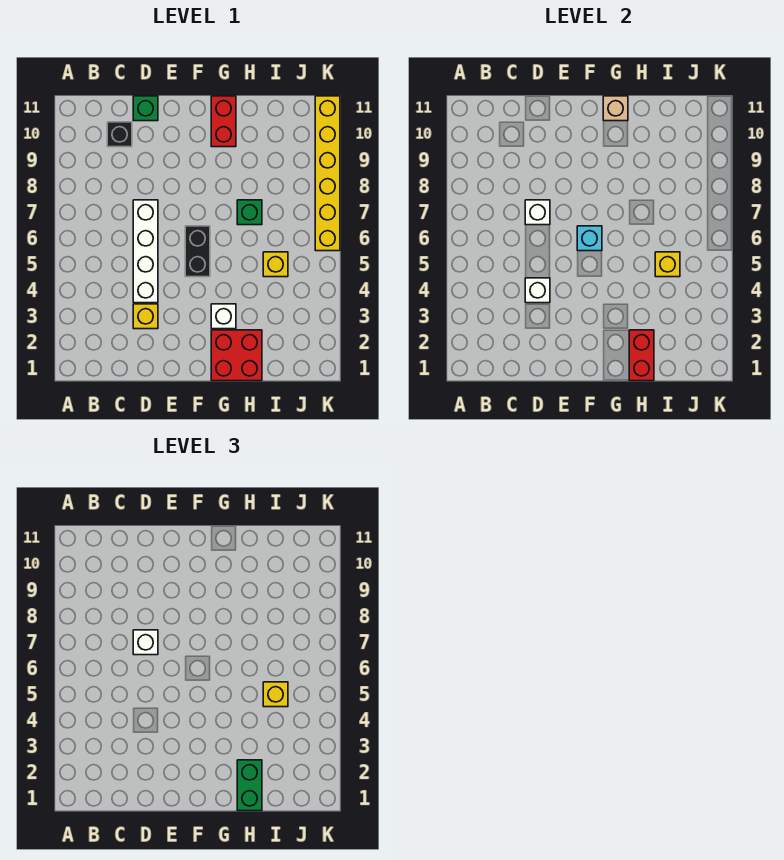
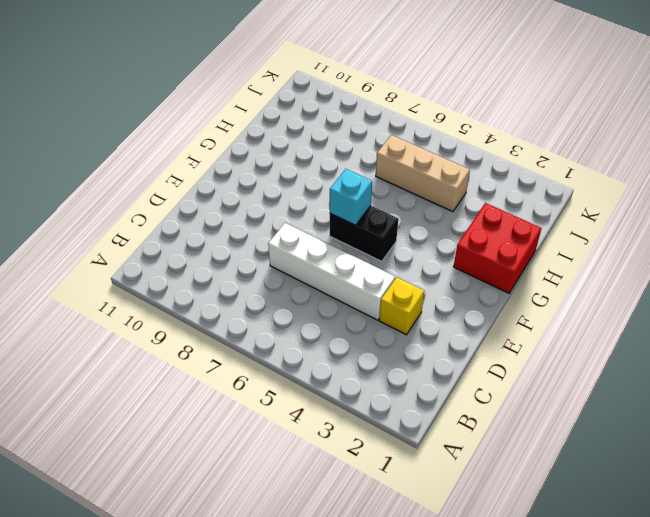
tan 1x3 brick [376,135,470,212] -> yellow 1x1 brick [263,252,288,277]
none -> black 1x1 brick [107,122,132,147]
none -> green 1x1 brick [133,96,158,121]
none -> white 1x1 brick [211,304,236,329]

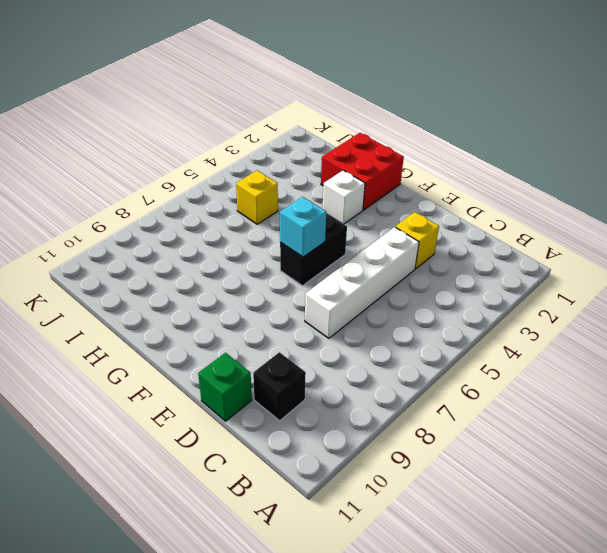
none -> red 1x2 brick [211,96,236,147]
none -> green 1x1 brick [237,200,262,225]
none -> yellow 1x6 brick [315,96,340,251]

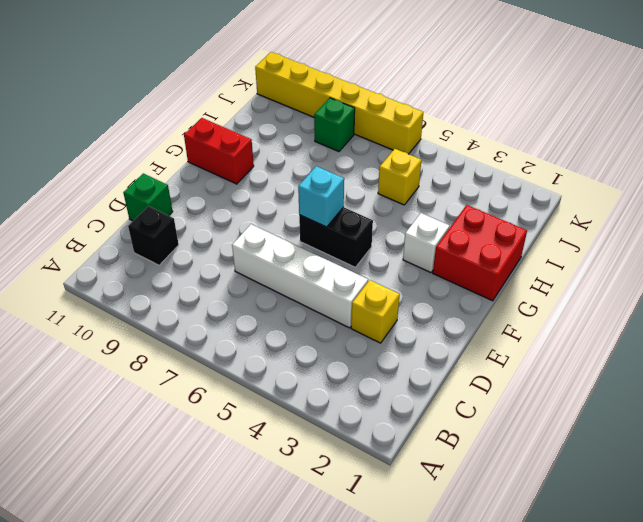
green 1x1 brick [314,98,355,152] -> green 1x1 brick moved to [237,200,262,225]
none -> white 1x1 brick [525,278,550,303]
none -> white 1x1 brick [525,200,550,225]
none -> tan 1x1 brick [603,96,628,121]

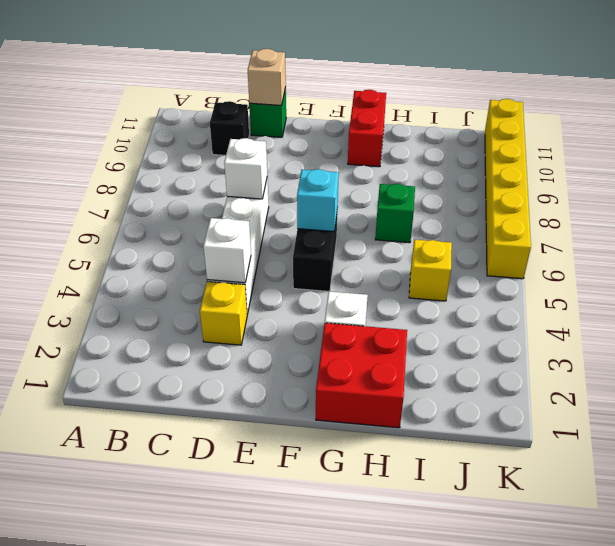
tan 1x1 brick [248,49,286,106] -> tan 1x1 brick moved to [603,96,628,121]
none -> red 1x2 brick [629,330,654,381]
none -> yellow 1x1 brick [655,252,680,277]
none -> white 1x1 brick [133,630,158,655]

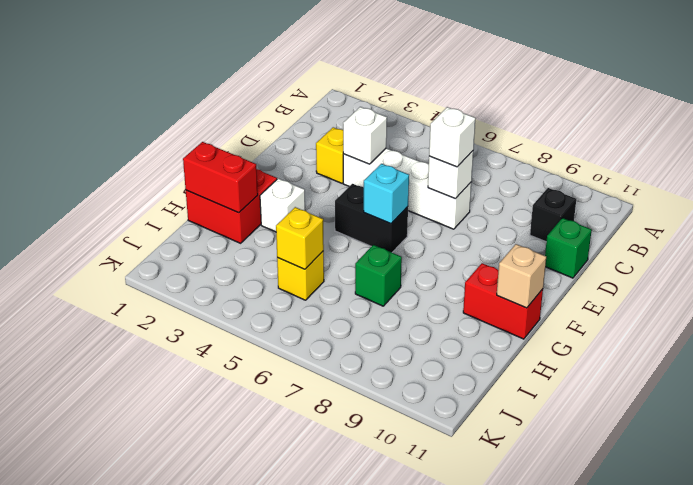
none -> yellow 1x6 brick [315,96,340,251]
none -> green 1x2 brick [237,760,262,811]
none -> yellow 1x1 brick [263,682,288,707]

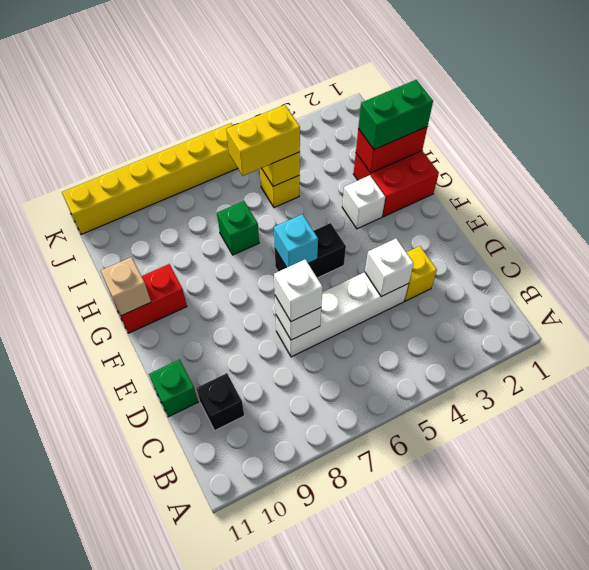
yellow 1x2 brick [226,105,300,176] -> yellow 1x1 brick [263,682,288,707]

